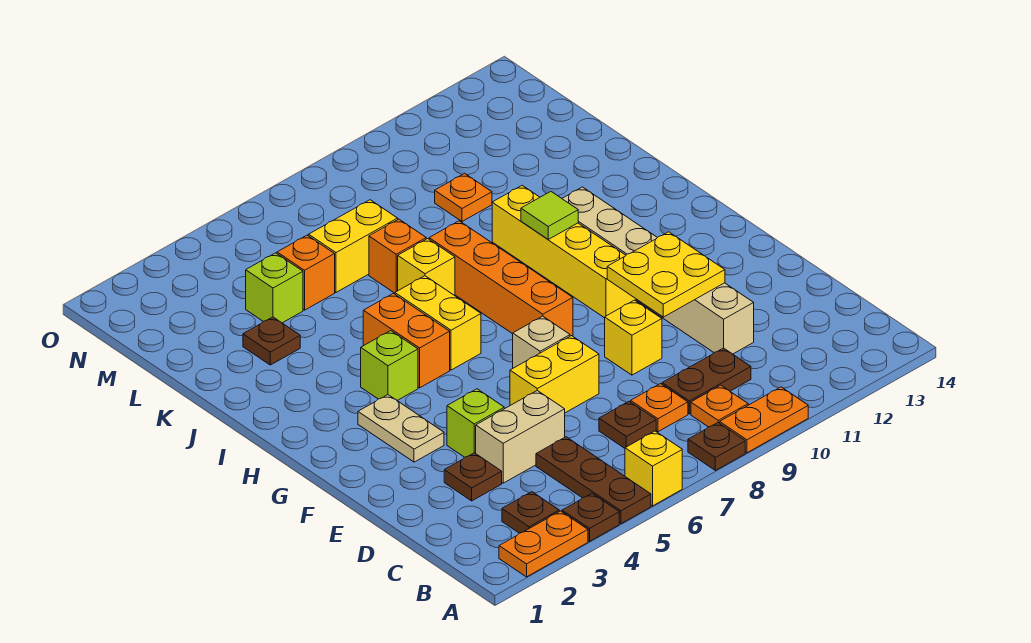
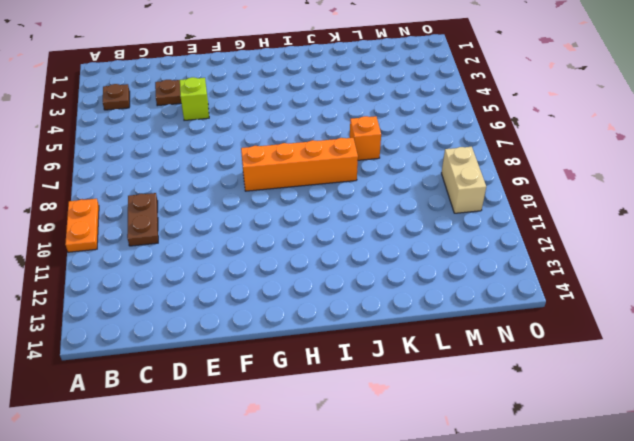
tan 1x2 brick [441,147,486,213] -> tan 1x2 brick moved to [476,391,565,483]
none -> orange 1x2 plate [499,511,588,577]
none -> brown 1x1 plate [562,494,619,541]
none -> brown 1x3 plate [536,437,651,524]
none -> yellow 1x1 brick [625,431,682,506]

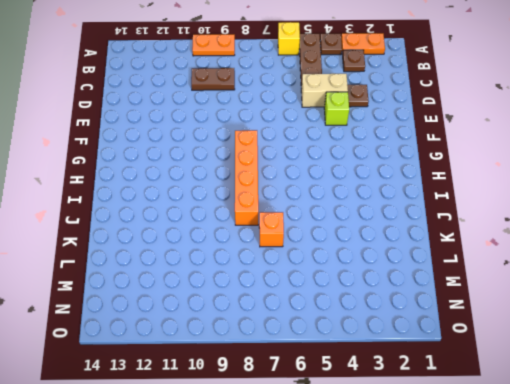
none -> brown 1x1 plate [688,423,745,471]
none -> orange 1x1 plate [691,385,748,427]
none -> brown 1x1 plate [599,402,656,448]
none -> orange 1x1 plate [631,384,688,432]

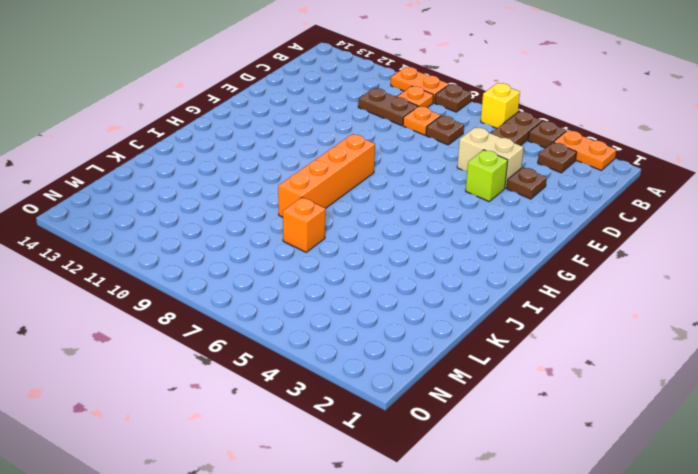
none -> tan 1x6 brick [562,187,754,354]
none -> yellow 1x2 brick [510,336,599,413]
none -> yellow 1x1 brick [605,300,662,375]
none -> tan 1x2 plate [358,395,444,462]

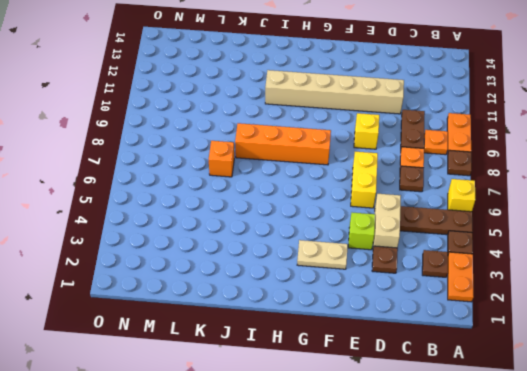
none -> tan 1x1 brick [513,316,570,368]
none -> yellow 1x4 brick [492,186,636,318]
none -> lime 1x1 brick [361,331,418,400]
none -> orange 1x2 brick [363,293,450,388]

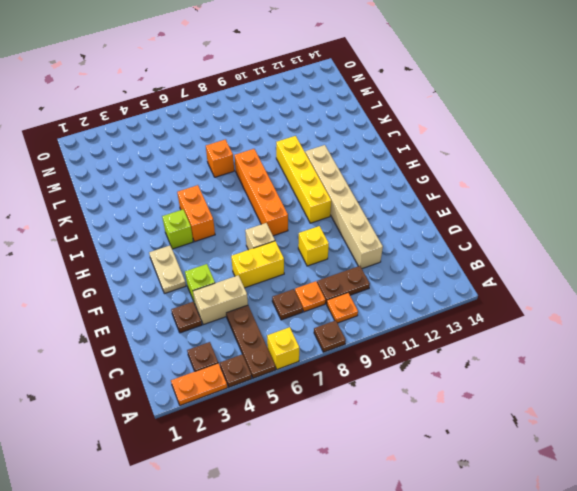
none -> orange 1x2 plate [720,387,808,453]
none -> yellow 1x2 brick [395,276,481,370]
none -> yellow 1x1 brick [398,239,455,296]
none -> brown 1x1 plate [243,317,300,365]

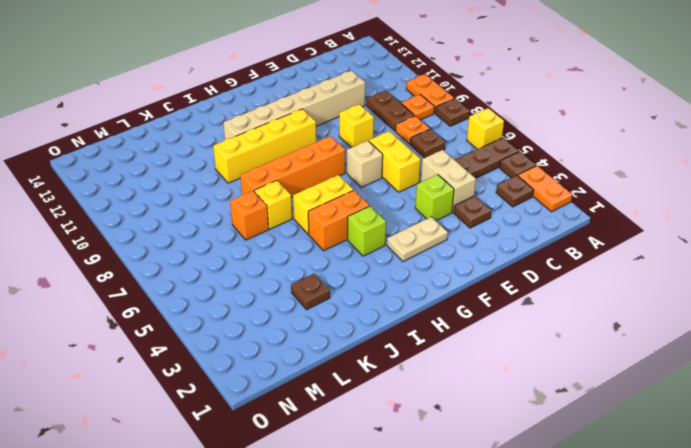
none -> lime 1x1 brick [246,253,303,323]
none -> orange 1x1 brick [277,235,335,310]
none -> yellow 1x2 brick [309,200,398,292]
none -> orange 1x1 plate [435,173,492,221]

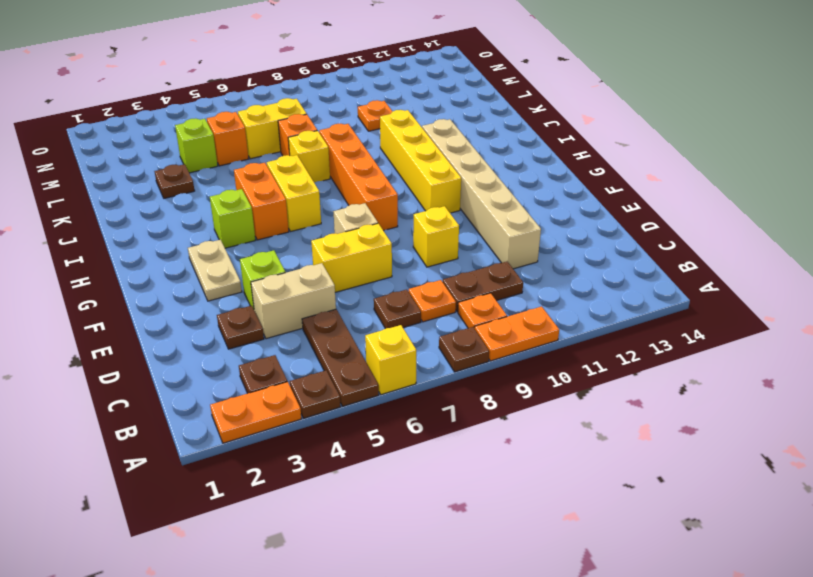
none -> yellow 2x2 plate [607,232,725,317]
none -> lime 1x1 tile [521,191,578,239]

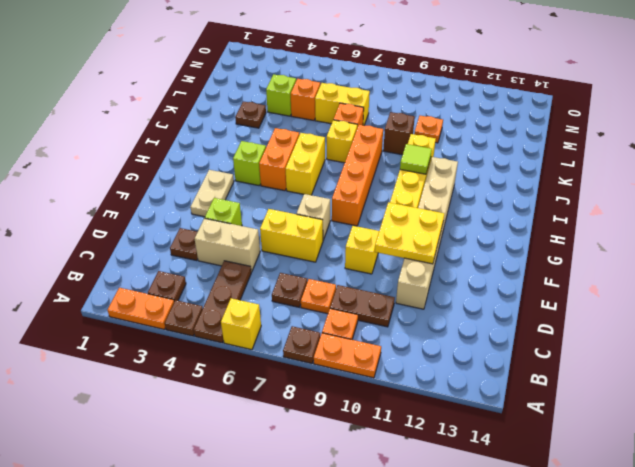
brown 1x1 brick [383,112,415,155] -> none

